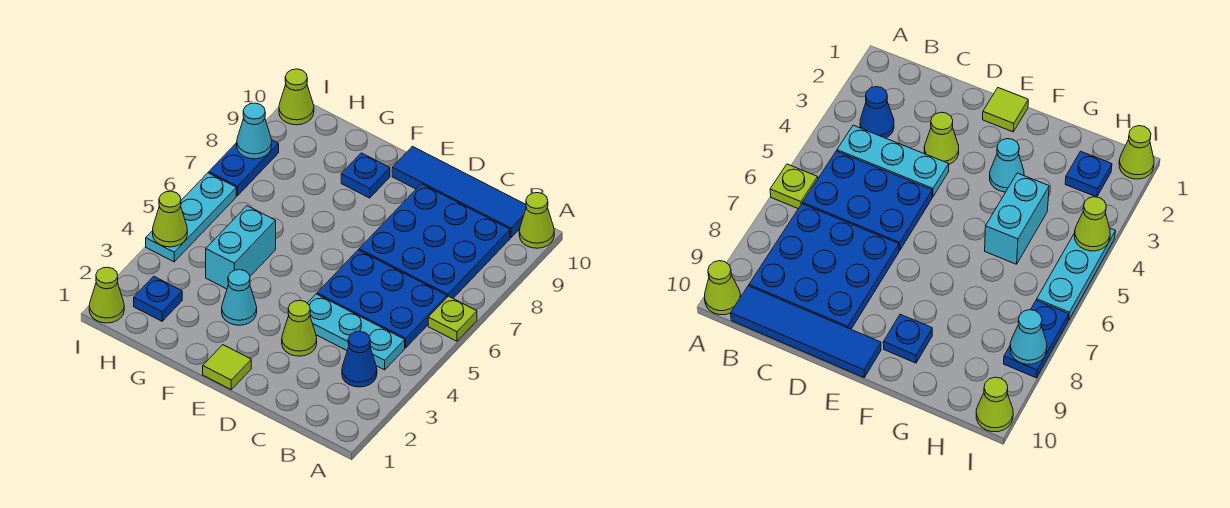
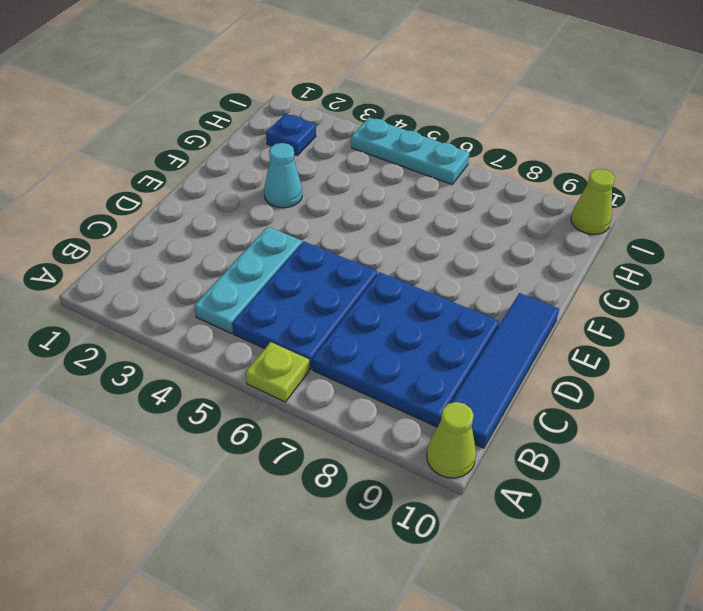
none -> blue 1x1 cone [342,331,377,387]
none -> lime 1x1 cone [282,300,317,356]
none -> lime 1x1 tile [203,345,251,389]

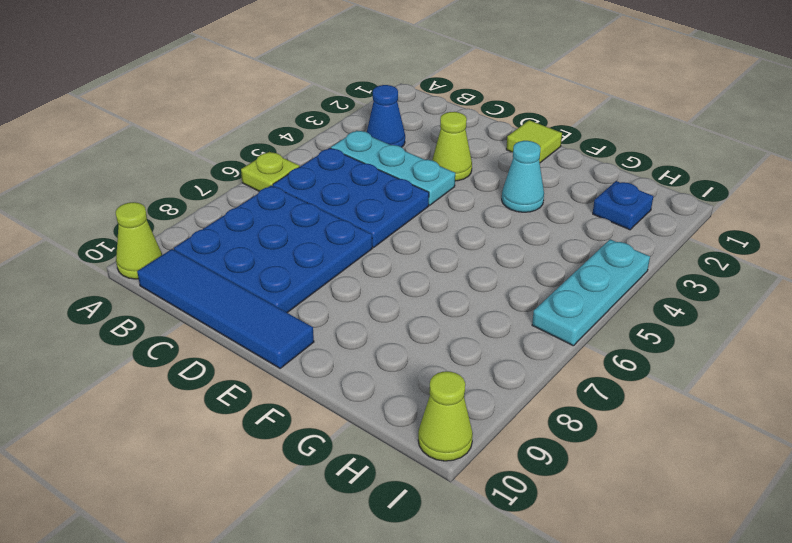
none -> blue 1x1 plate [341,153,390,198]
none -> cyan 1x2 brick [206,206,276,289]
none -> lime 1x1 cone [89,267,124,323]

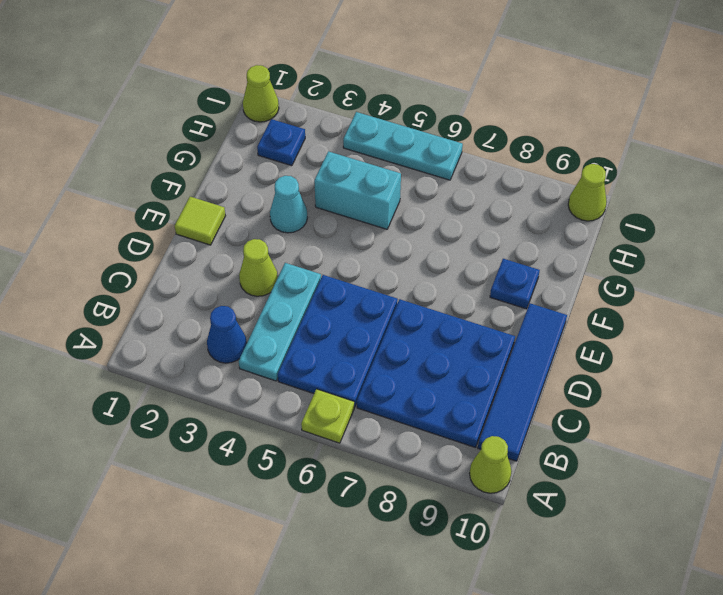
none -> blue 1x2 plate [209,140,279,196]
none -> lime 1x1 cone [153,191,187,247]
none -> cyan 1x1 cone [237,103,272,159]

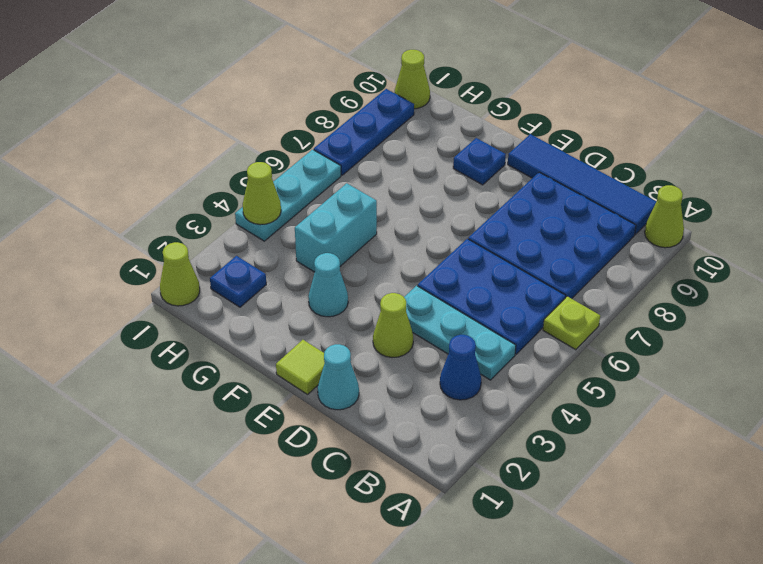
cyan 1x1 cone [318,344,359,410] -> cyan 1x1 cone moved to [237,103,272,159]
blue 1x3 plate [314,89,414,175] -> blue 1x2 plate [209,140,279,196]

